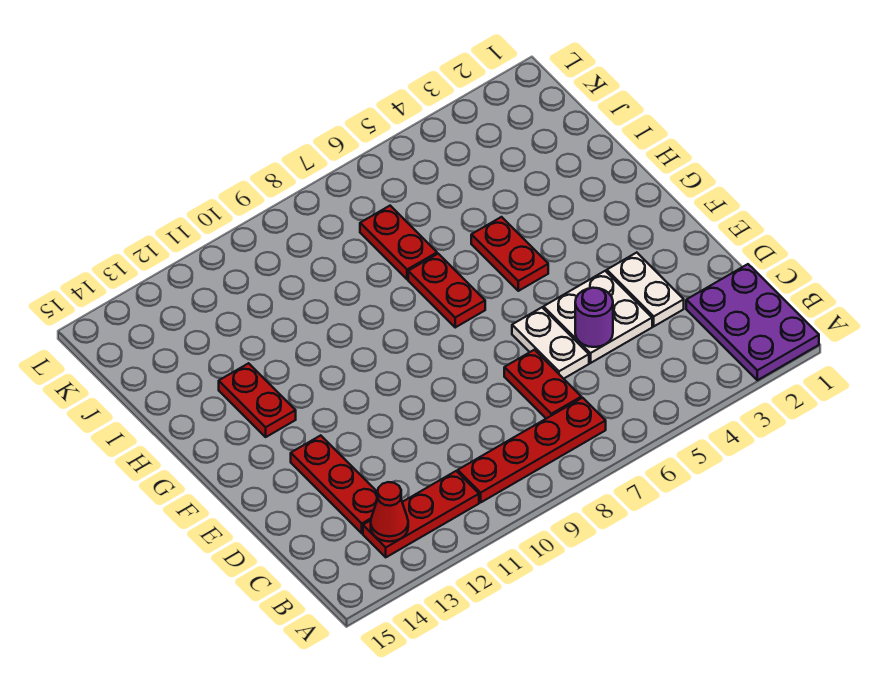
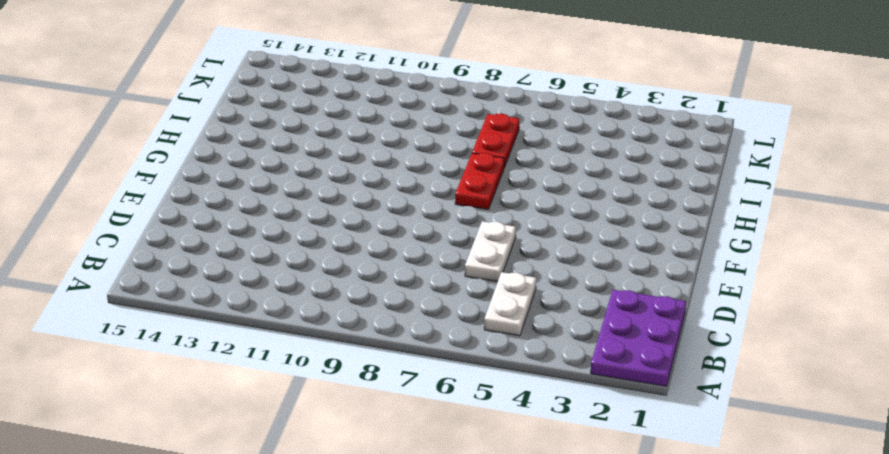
white 1x2 plate [484,272,536,336] -> white 1x2 plate moved to [607,253,684,326]
none -> red 1x4 plate [458,398,606,502]
none -> red 1x3 plate [363,471,479,557]
none -> red 1x2 plate [504,350,581,419]

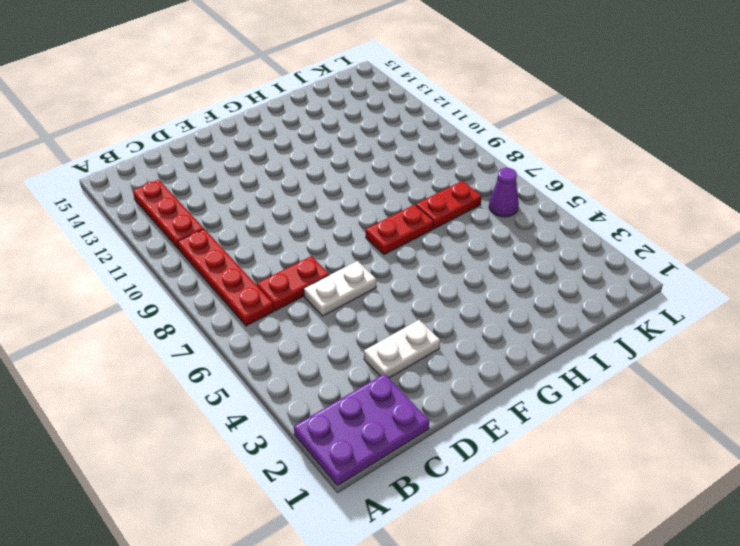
purple 1x1 cone [489,168,519,217] -> none
none -> red 1x3 plate [291,435,378,533]
none -> white 2x2 plate [544,271,652,363]
none -> red 1x2 plate [471,217,548,291]

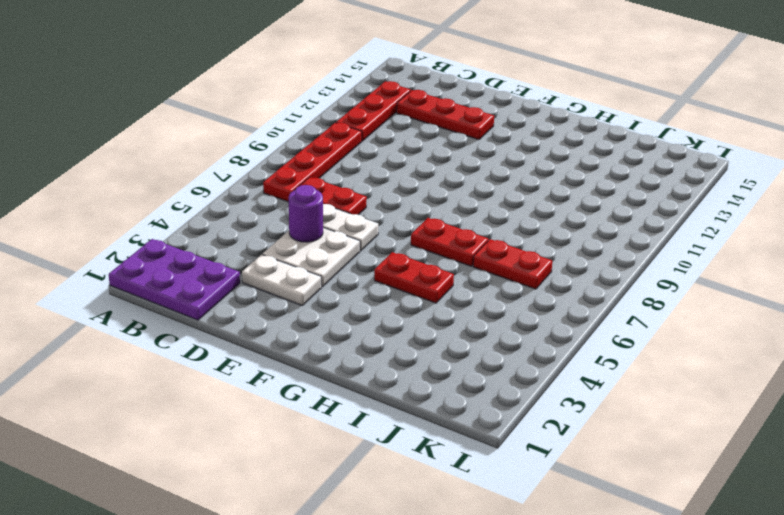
none -> red 1x2 plate [219,363,296,437]
none -> red 1x1 cone [371,482,408,542]

